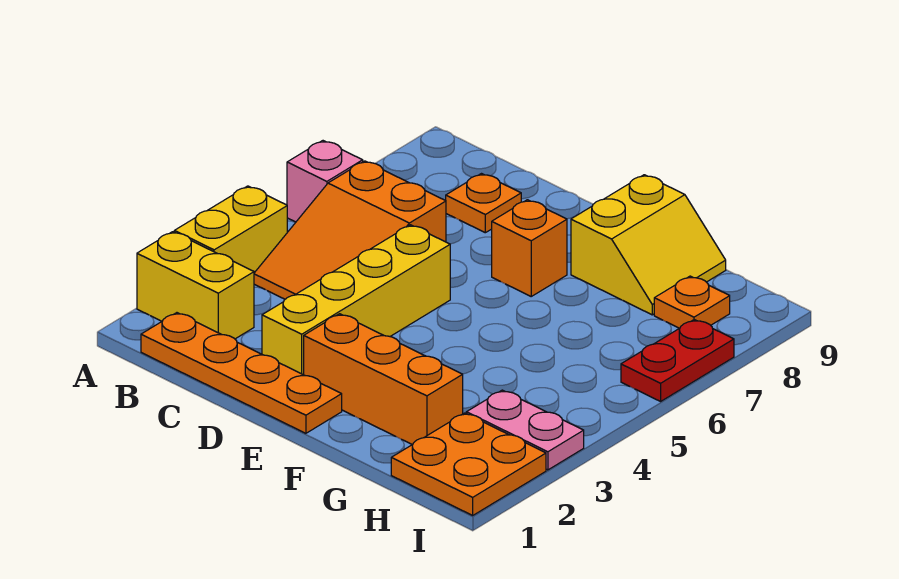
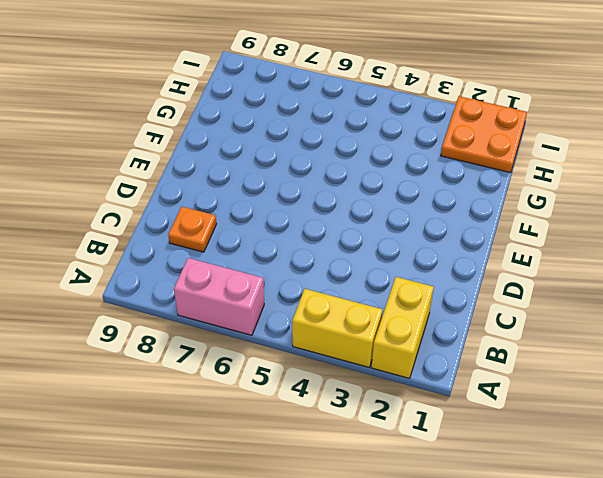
pink 1x2 brick [174,258,264,335] -> pink 1x1 brick [287,141,363,222]
none -> orange 1x4 plate [141,313,342,433]
none -> orange 2x3 slope [254,161,446,299]
none -> yellow 1x4 brick [262,225,450,375]

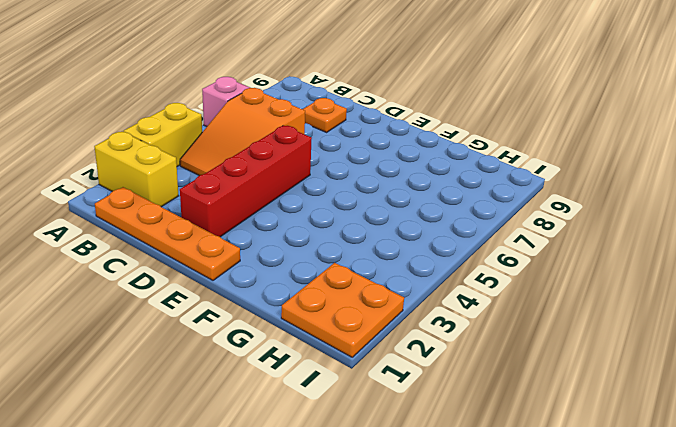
red 1x4 brick [180,125,312,237] -> yellow 1x4 brick [262,225,450,375]
none -> orange 1x3 brick [304,314,463,445]
none -> orange 1x1 brick [492,200,567,296]
none -> yellow 2x2 slope [571,175,726,315]

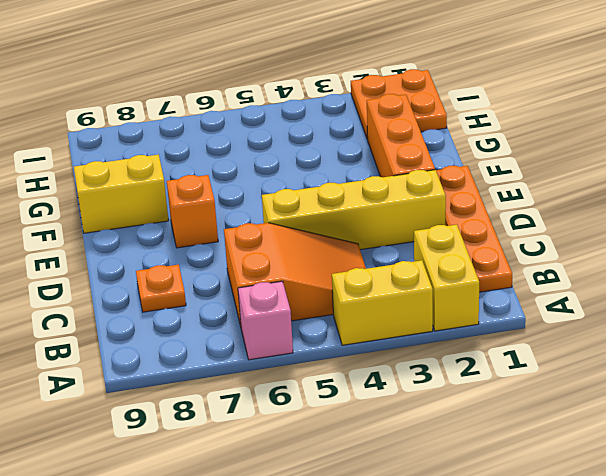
none -> pink 1x2 plate [466,390,584,470]
none -> orange 1x1 plate [654,276,730,328]
none -> red 1x2 plate [621,320,734,401]

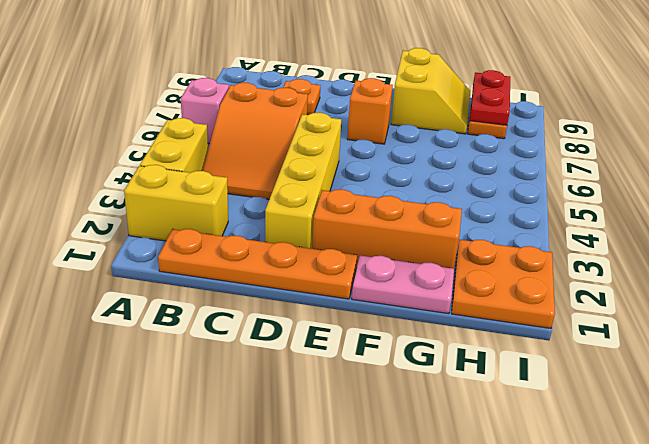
pink 1x2 plate [352,255,454,314] -> pink 1x2 plate moved to [466,390,584,470]
red 1x2 plate [470,70,510,125] -> red 1x2 plate moved to [621,320,734,401]

